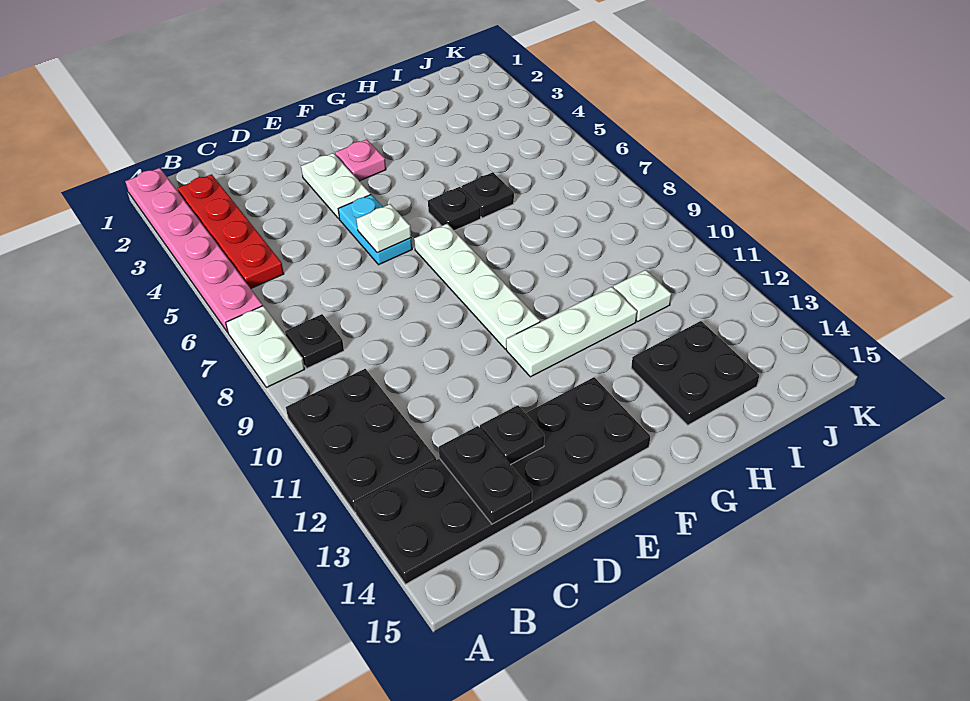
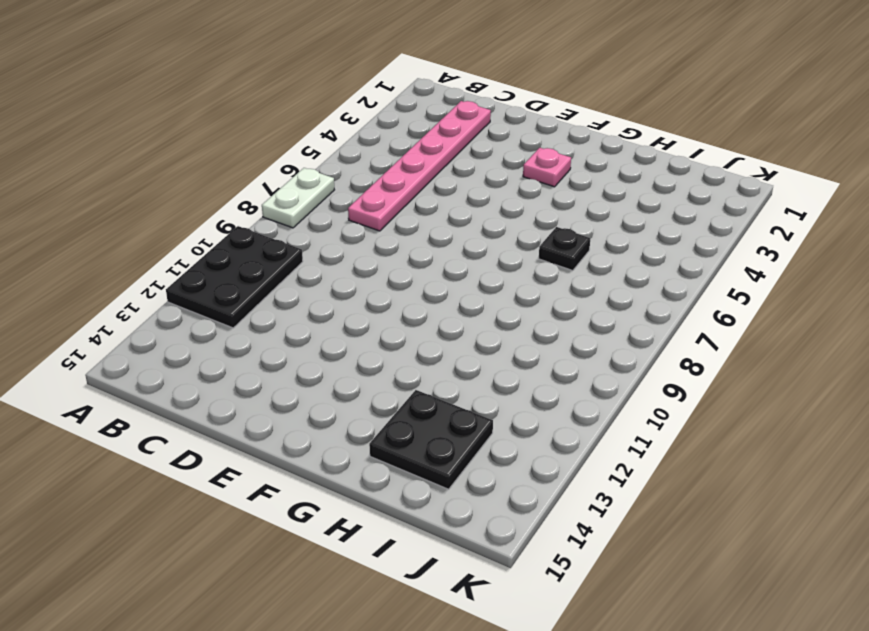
pink 1x6 plate [348,101,491,231] -> pink 1x6 plate moved to [125,168,263,332]
none -> black 2x6 plate [354,377,650,584]
none -> red 1x4 plate [178,174,284,288]
none -> black 1x1 plate [285,314,344,368]

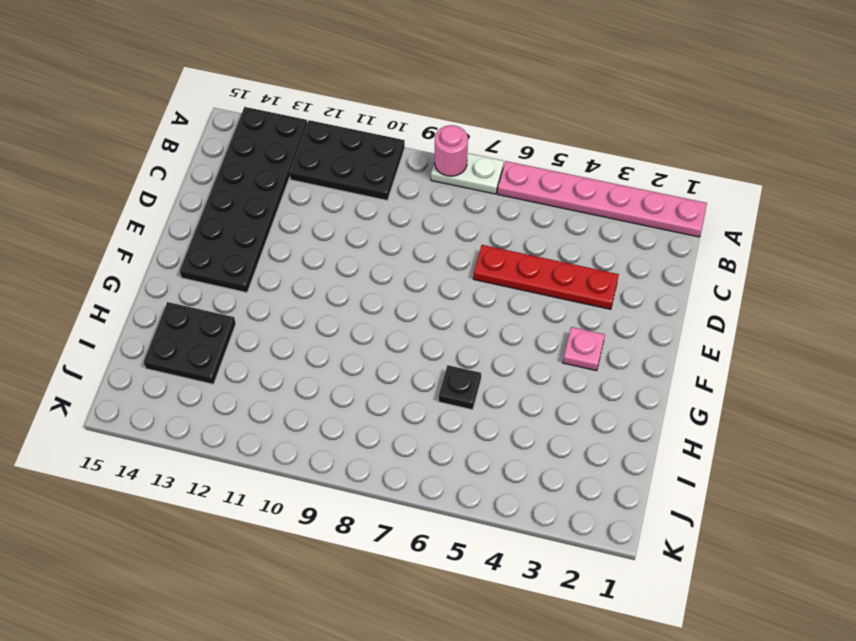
pink 1x1 round brick [435,125,468,176] -> none
red 1x4 plate [473,245,619,309] -> red 1x4 plate moved to [178,174,284,288]
none -> black 1x1 plate [285,314,344,368]
none -> white 1x2 plate [301,153,371,219]
none -> cyan 1x2 plate [338,194,412,265]

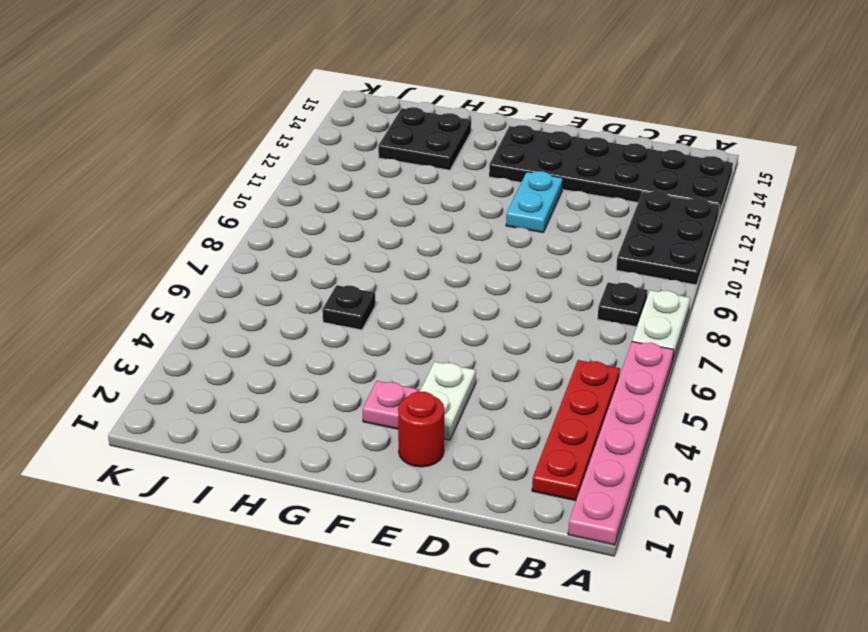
red 1x1 round brick [398,392,444,467] -> none
cyan 1x2 plate [506,171,563,233] -> cyan 1x2 plate moved to [338,194,412,265]
none -> white 1x4 plate [414,224,540,349]
none -> white 1x3 plate [506,287,637,377]
none -> black 1x1 plate [428,187,481,231]

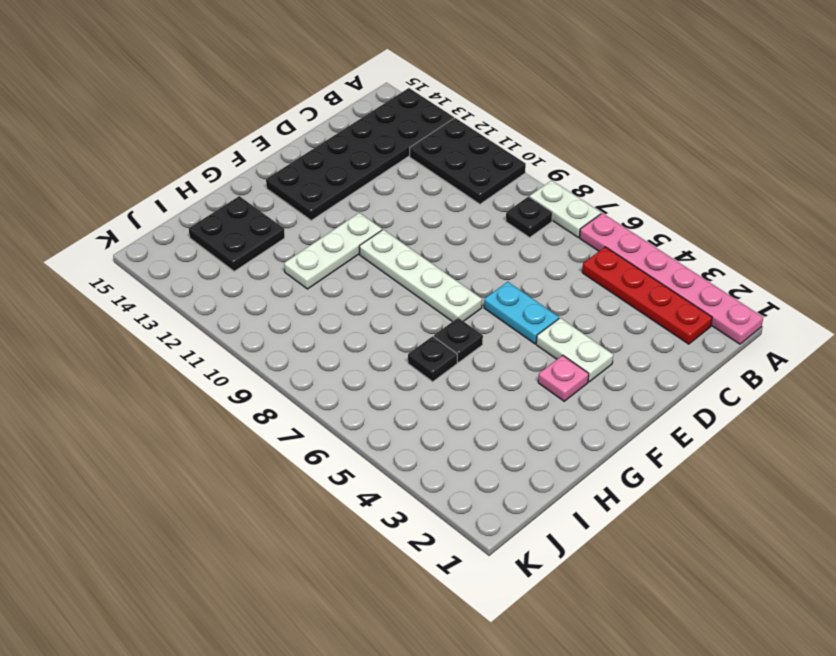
none -> white 1x1 plate [613,270,671,321]
none -> black 1x2 plate [439,426,532,524]
none -> black 1x1 plate [480,405,544,465]

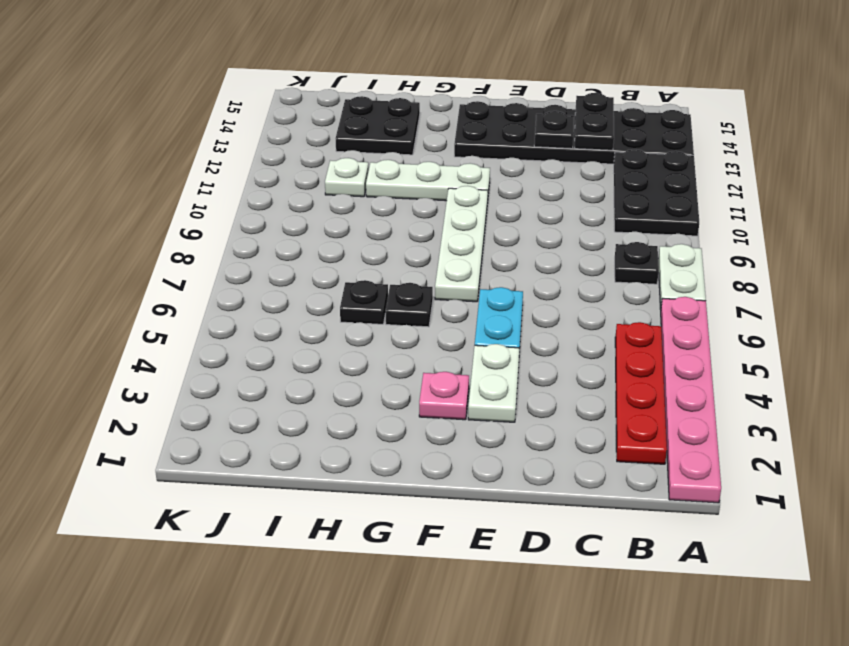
none -> white 1x1 plate [356,204,411,253]

